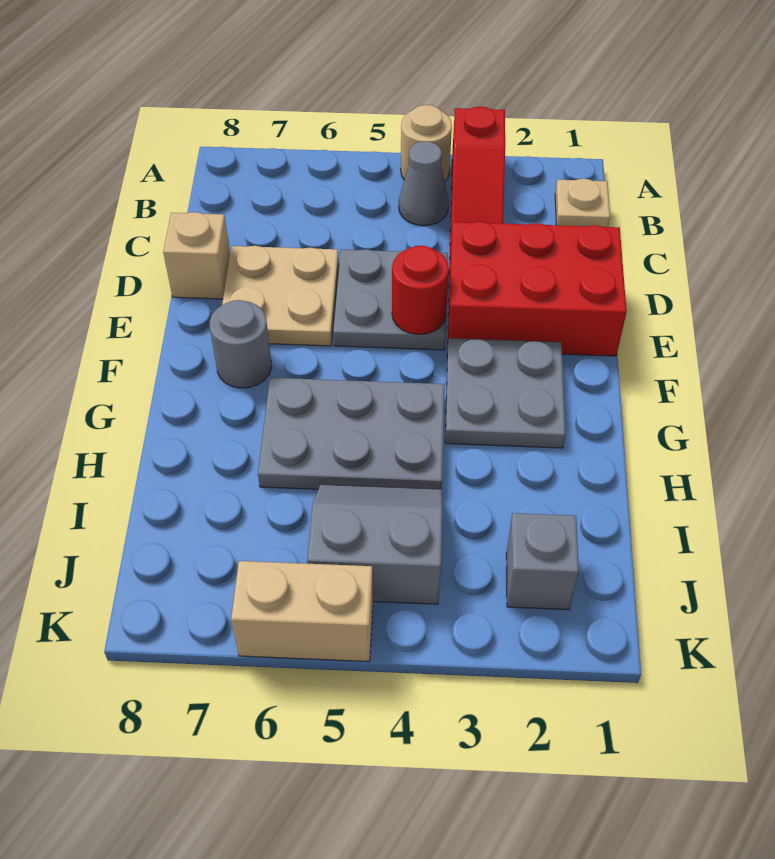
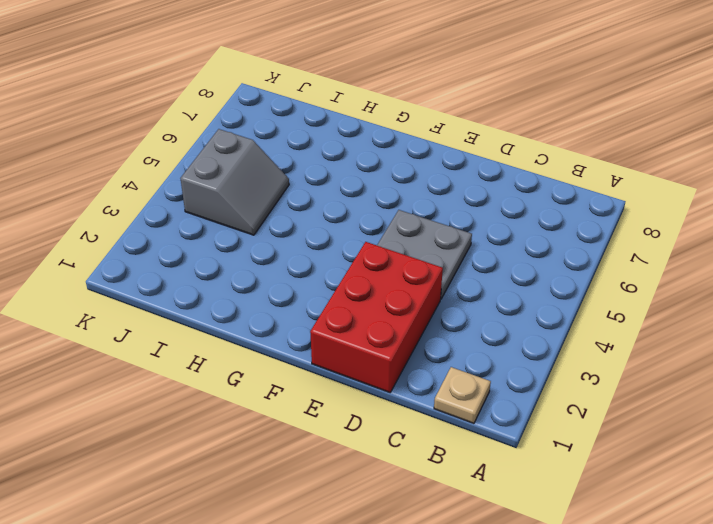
none -> red 1x3 slope [450,107,505,251]
none -> tan 1x1 round brick [401,105,452,181]
none -> grey 1x1 cone [399,141,449,226]

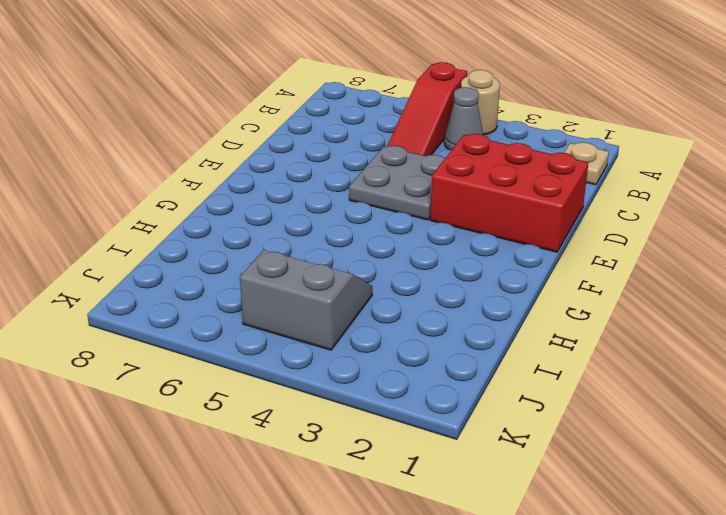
red 1x3 slope [387,62,467,156] -> red 1x3 slope moved to [450,107,505,251]
none -> tan 2x2 plate [222,246,339,346]
none -> tan 1x1 brick [163,212,230,299]
none -> grey 2x2 plate [445,338,565,448]

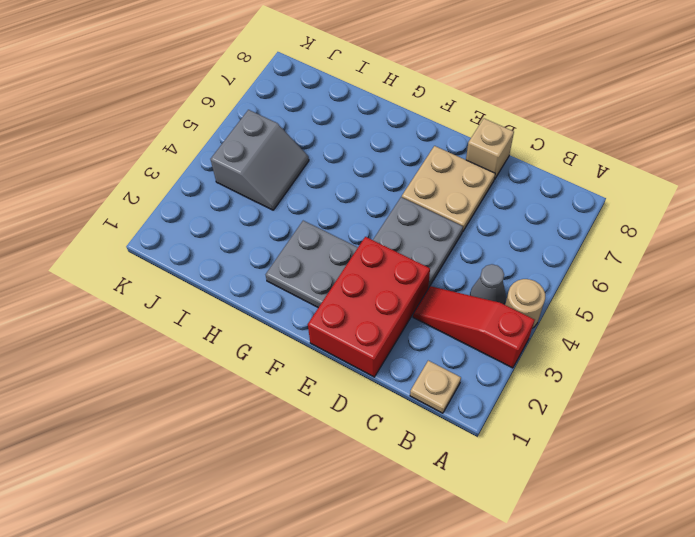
none -> grey 1x1 round brick [209,300,272,388]
none -> grey 2x3 plate [258,378,444,489]
none -> grey 1x1 brick [506,513,579,610]

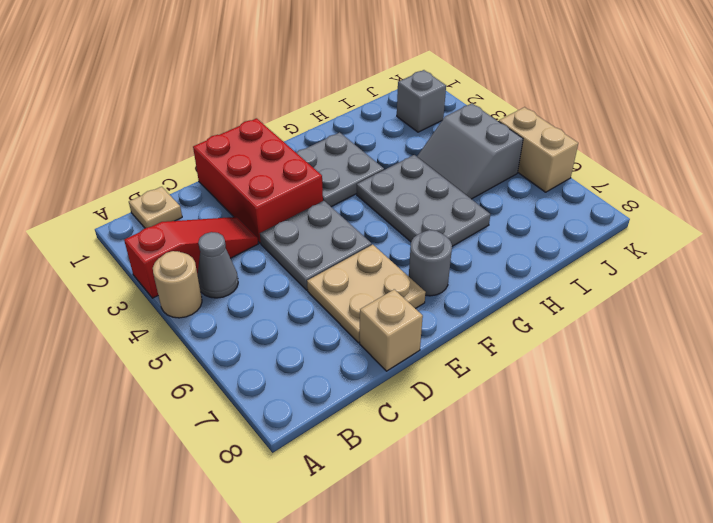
none -> red 1x1 round brick [392,245,449,334]

